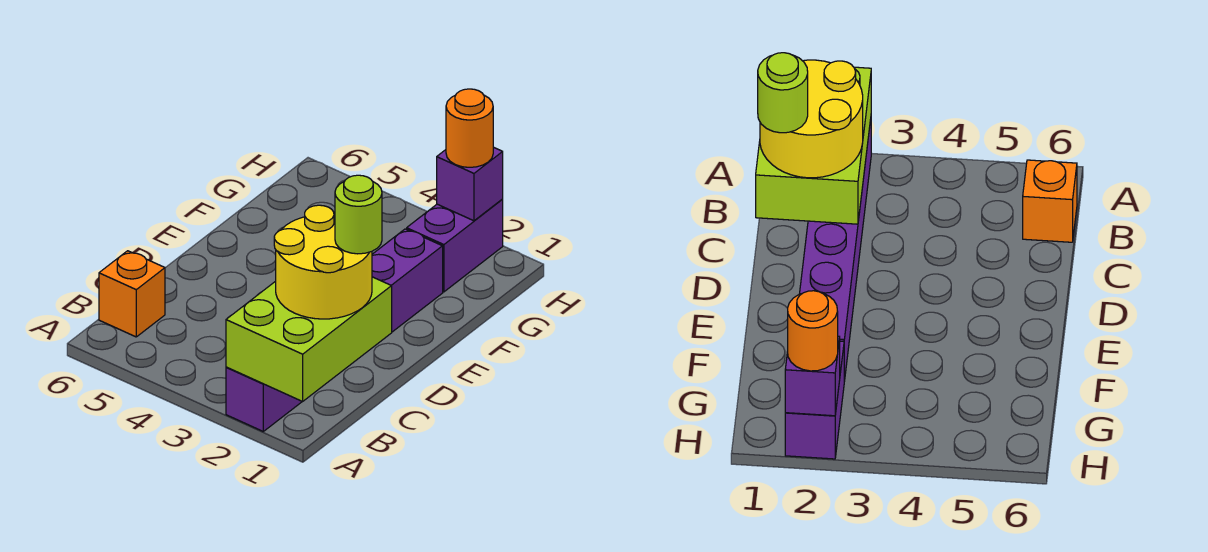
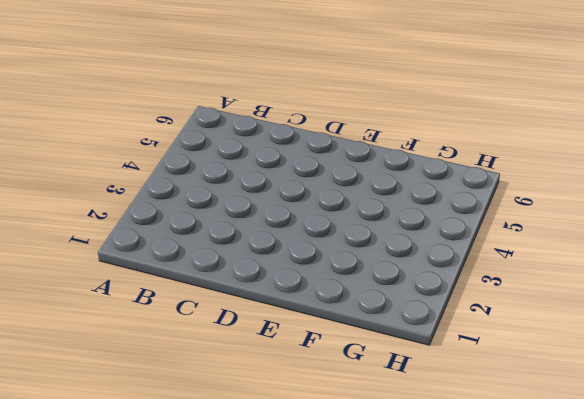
none -> purple 1x6 brick [226,229,443,431]
none -> orange 1x1 brick [99,251,165,337]

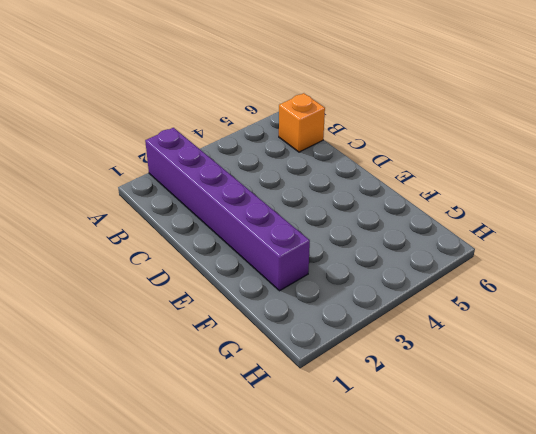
none -> purple 1x2 brick [407,200,503,292]
none -> lime 2x3 brick [226,277,392,402]

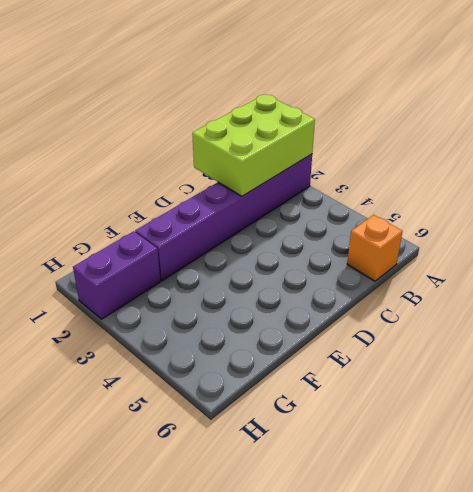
none -> purple 1x1 brick [437,147,503,221]
none -> yellow 2x2 round brick [274,205,372,319]

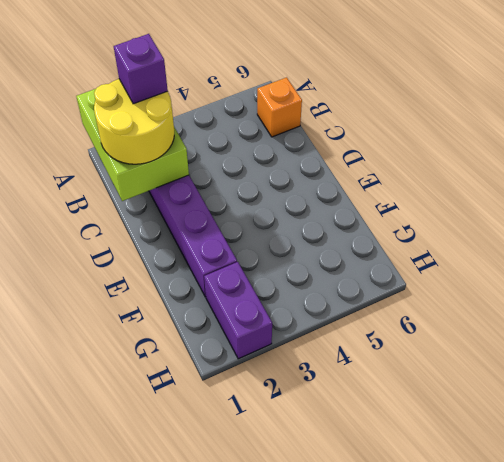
purple 1x1 brick [114,34,168,104] -> purple 1x1 brick moved to [437,147,503,221]
none -> orange 1x1 round brick [446,89,493,167]
none -> lime 1x1 round brick [335,175,382,254]

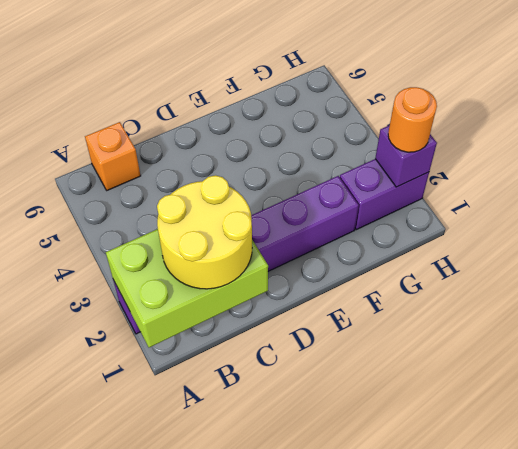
none -> lime 1x1 round brick [335,175,382,254]

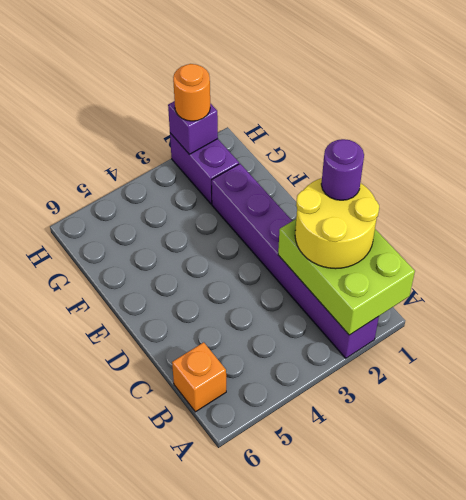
purple 1x1 round brick [321,139,364,200] -> lime 1x1 round brick [335,175,382,254]

